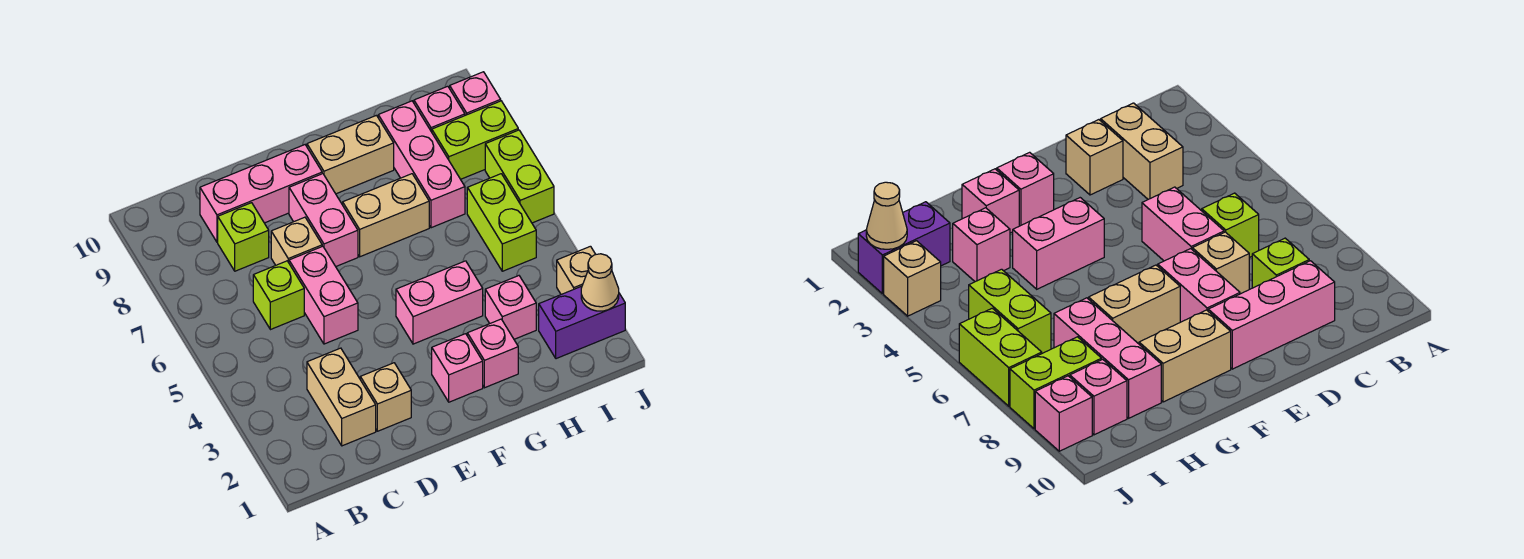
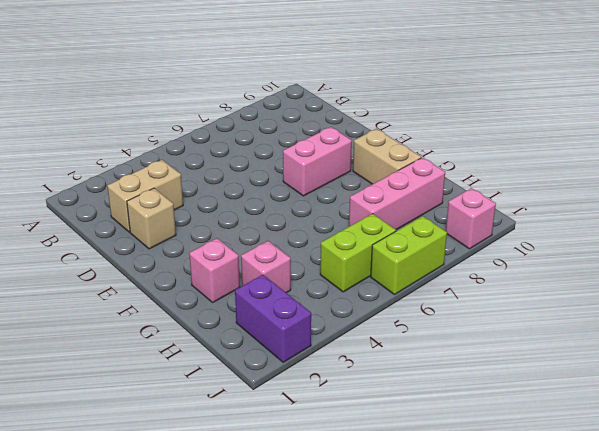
none -> lime 1x1 brick [253,261,304,330]
none -> lime 1x1 brick [218,203,269,271]
none -> pink 1x3 brick [200,145,322,242]

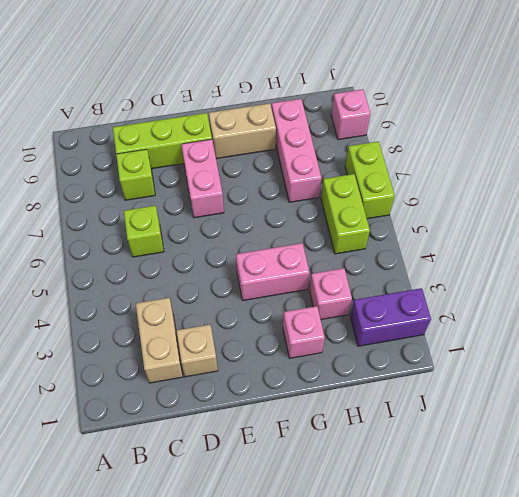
lime 1x3 brick [113,113,212,169] -> pink 1x3 brick [200,145,322,242]
none -> pink 1x2 brick [289,246,358,344]
none -> tan 1x1 brick [271,217,322,265]
none -> pink 1x1 brick [432,334,483,402]

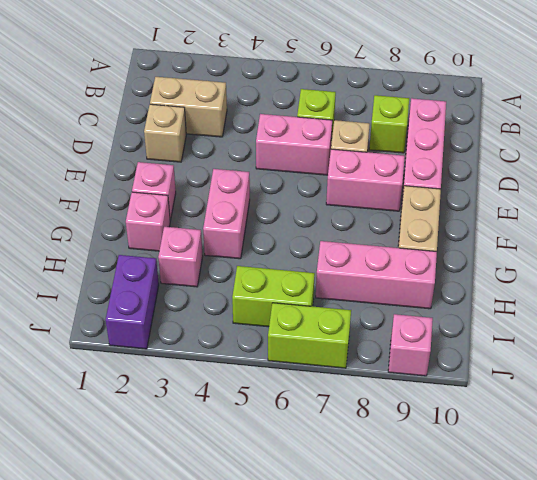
none -> tan 1x2 brick [343,174,429,257]
none -> lime 1x2 brick [432,101,518,179]
none -> pink 1x1 brick [414,86,465,132]

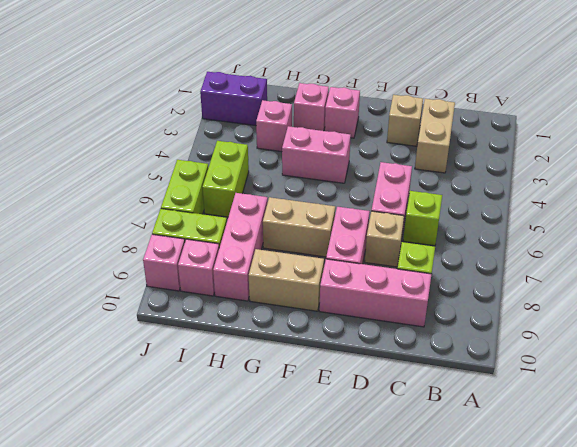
none -> tan 1x1 brick [557,246,596,294]
none -> tan 1x1 cone [581,254,619,311]

